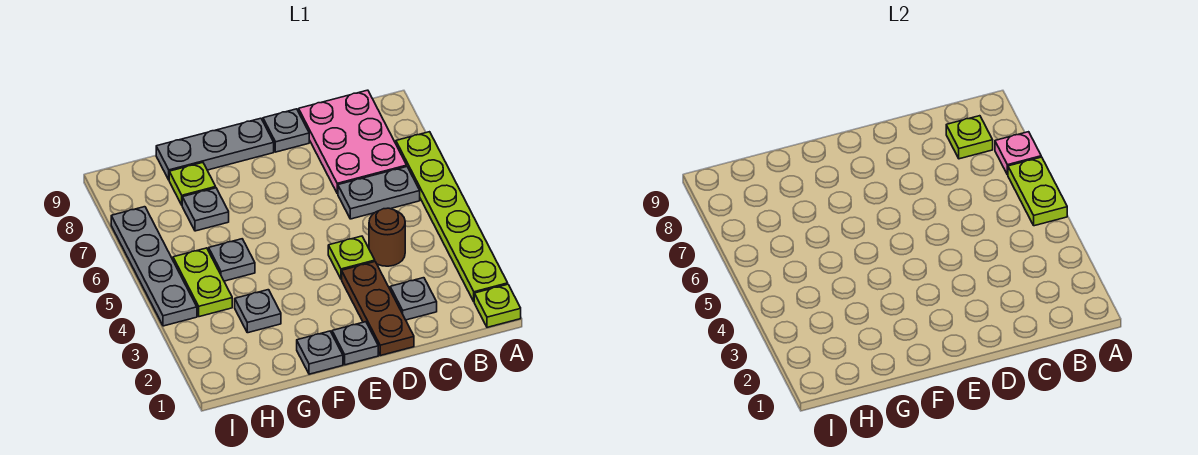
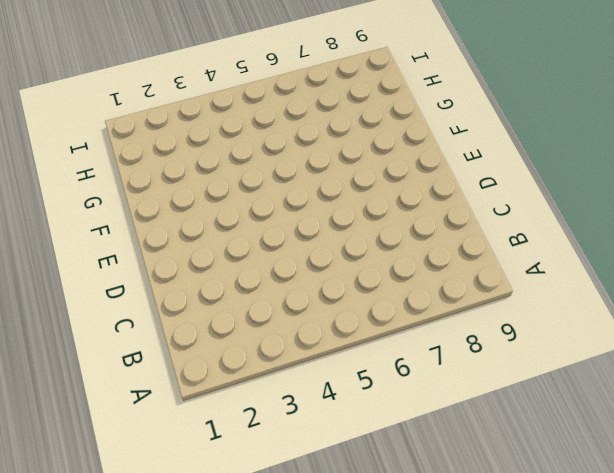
none -> lime 1x1 plate [474,284,521,327]
none -> lime 1x6 plate [396,132,508,301]
none -> grey 1x2 plate [338,167,420,219]

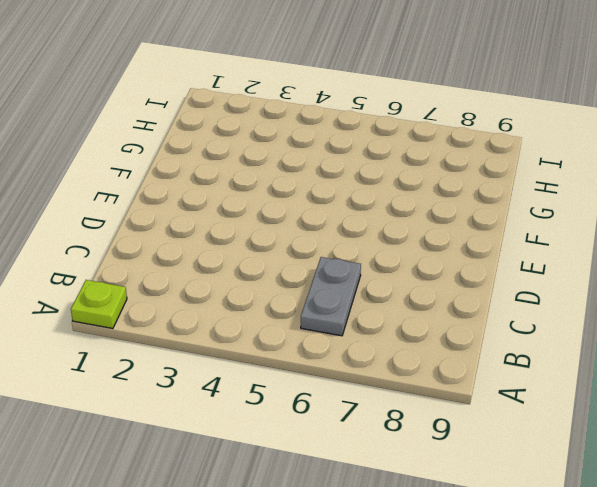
none -> lime 1x6 plate [396,132,508,301]
none -> pink 2x3 plate [299,90,407,194]
none -> grey 1x1 plate [390,278,437,320]

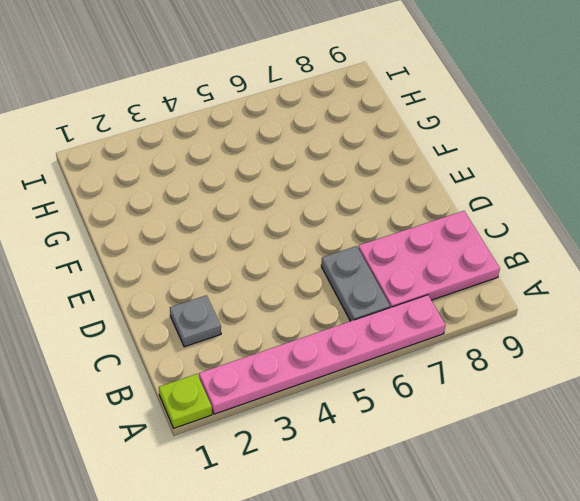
pink 1x6 plate [199,295,446,414] -> lime 1x6 plate [396,132,508,301]
none -> brown 1x1 round brick [369,208,405,266]
none -> brown 1x3 plate [342,262,414,355]
none -> lime 1x1 plate [328,236,375,279]

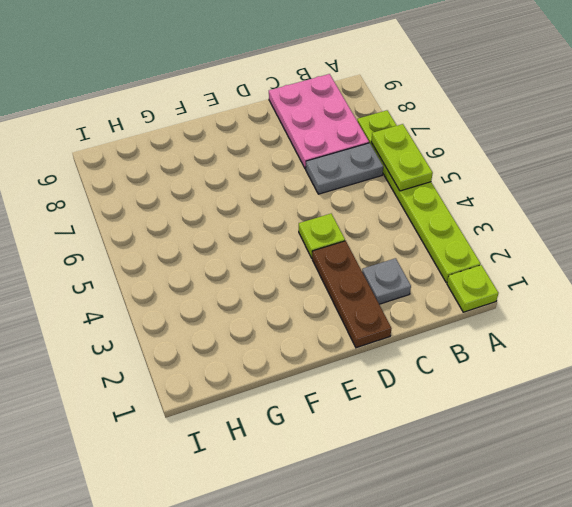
none -> brown 1x1 round brick [369,208,405,266]
none -> grey 1x1 plate [263,109,309,152]
none -> grey 1x1 plate [332,322,378,365]

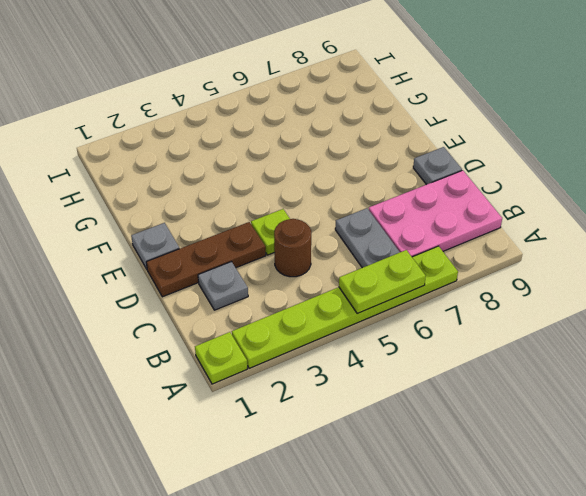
none -> grey 1x3 plate [156,118,274,180]
none -> grey 1x1 plate [297,331,343,374]
none -> grey 1x1 plate [235,290,281,333]

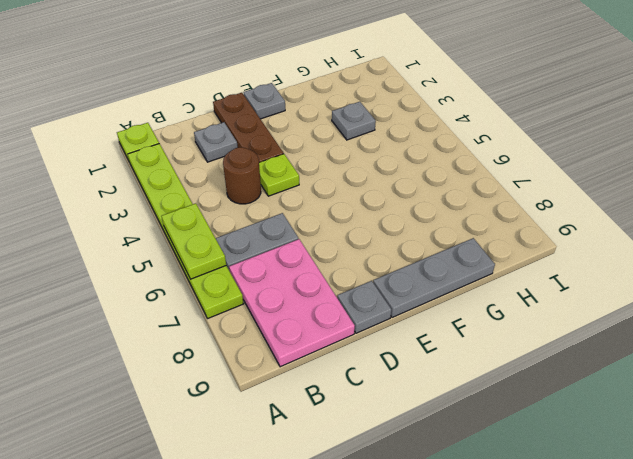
none -> grey 1x1 plate [297,331,343,374]
none -> grey 1x1 plate [209,239,255,281]
none -> grey 1x1 plate [182,188,229,231]

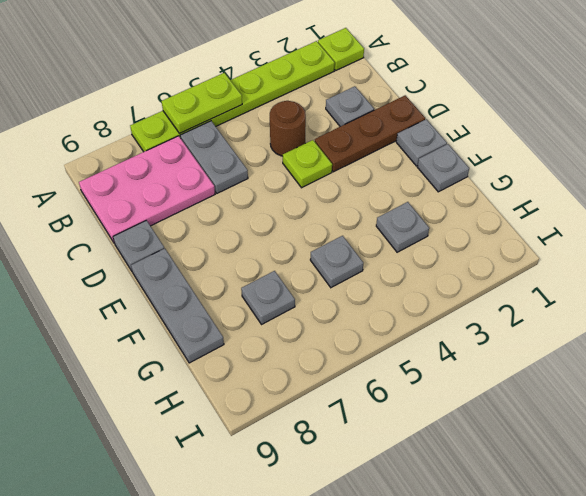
none -> lime 1x1 plate [169,163,216,205]
none -> lime 1x2 plate [173,248,232,317]
none -> grey 1x4 plate [111,207,197,326]

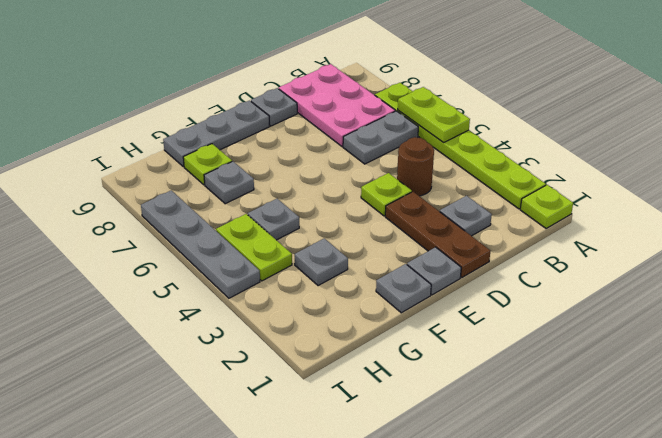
none -> pink 1x1 plate [995,132,1041,175]
none -> lime 1x1 plate [946,116,993,159]

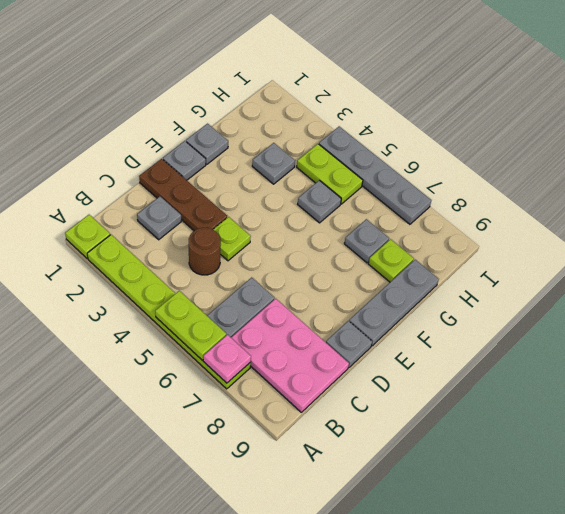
none -> lime 1x1 plate [946,116,993,159]

